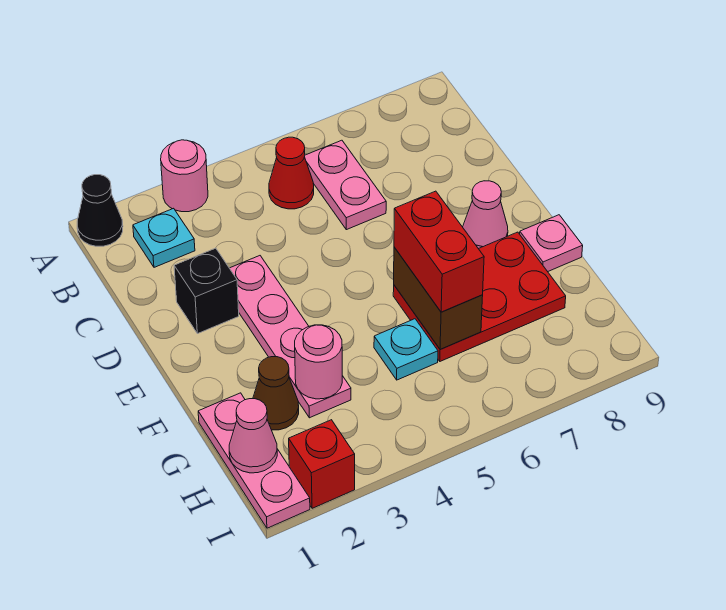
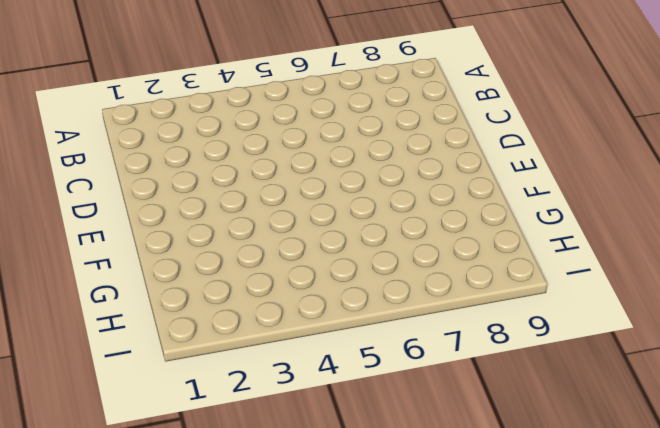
none -> black 1x1 cone [77,175,123,246]
none -> pink 1x1 round brick [161,140,208,212]
none -> cyan 1x1 plate [133,208,195,267]

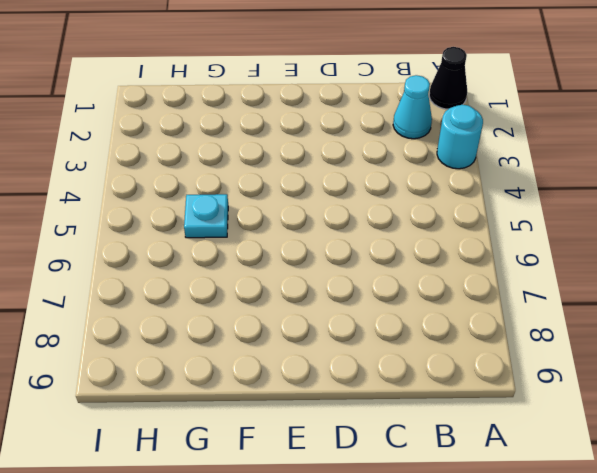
cyan 1x1 round brick [437,105,483,169] -> pink 1x1 round brick [161,140,208,212]
cyan 1x1 cone [393,75,432,139] -> cyan 1x1 plate [133,208,195,267]
none -> red 1x1 cone [269,137,314,209]
none -> pink 1x2 plate [305,140,386,230]
none -> black 1x1 brick [174,248,239,334]

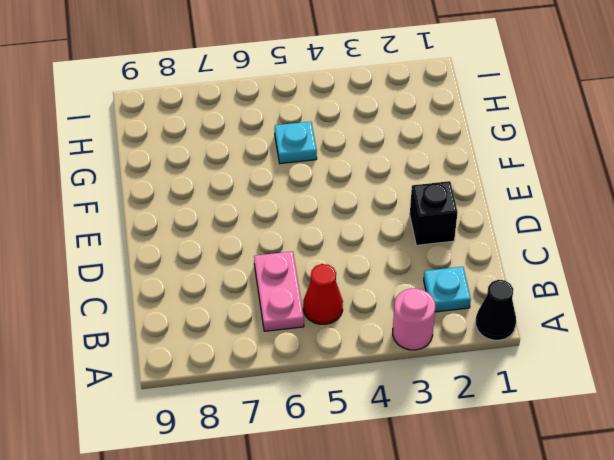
none -> pink 1x4 plate [230,256,351,418]
none -> pink 1x1 cone [463,181,508,249]
none -> red 2x3 plate [393,232,566,361]

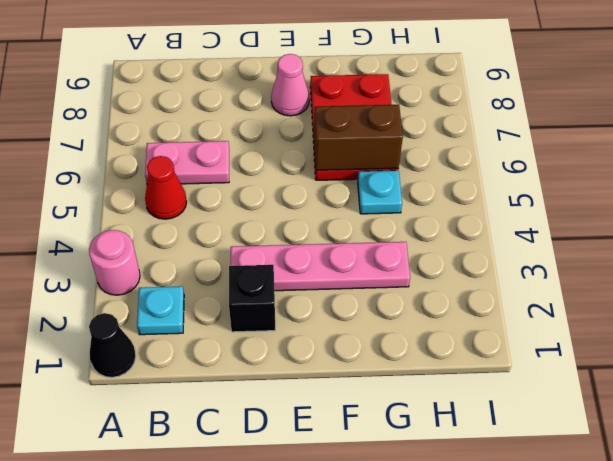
none -> pink 1x1 plate [520,215,583,272]
none -> pink 1x3 plate [198,393,310,528]
none -> brown 1x1 cone [253,357,299,430]

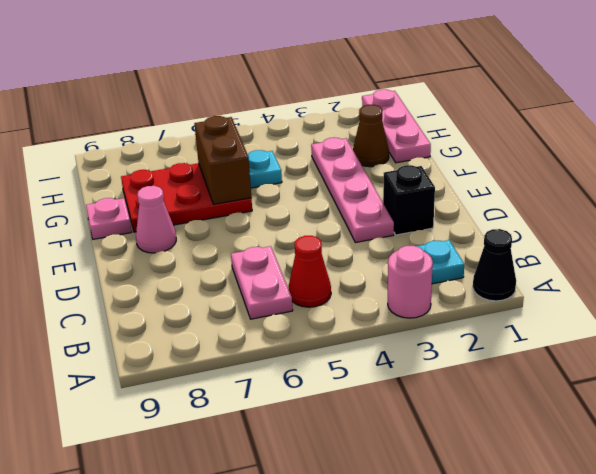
none -> red 1x1 brick [289,420,355,508]
none -> pink 1x1 round brick [295,325,342,399]
none -> pink 1x1 cone [229,399,277,473]

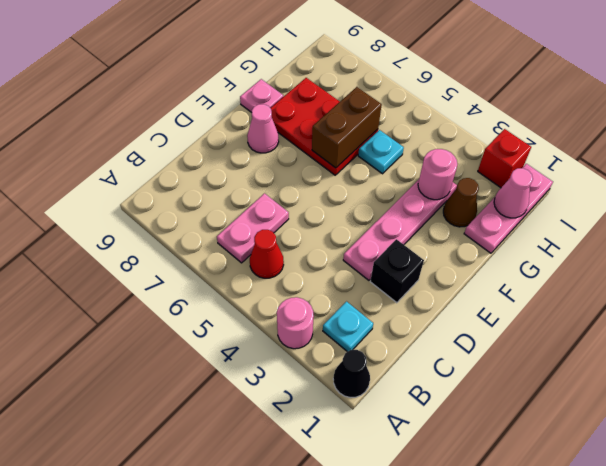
none -> red 1x2 brick [394,191,484,312]

